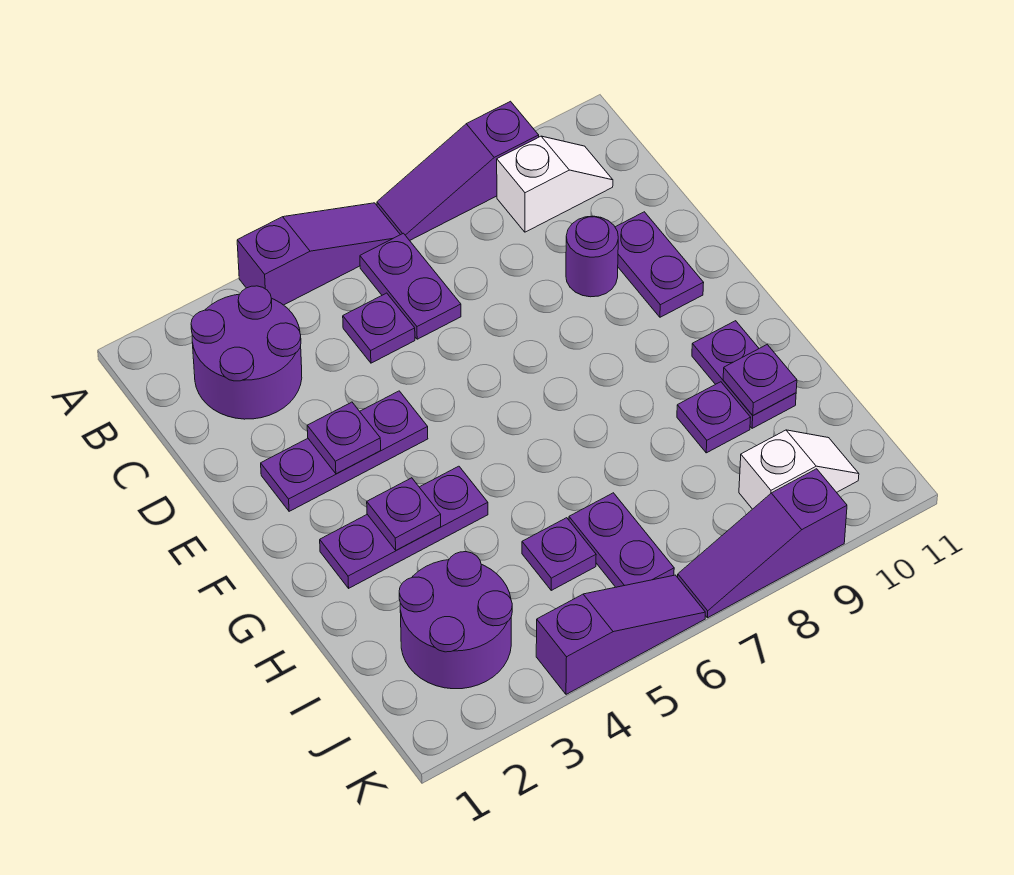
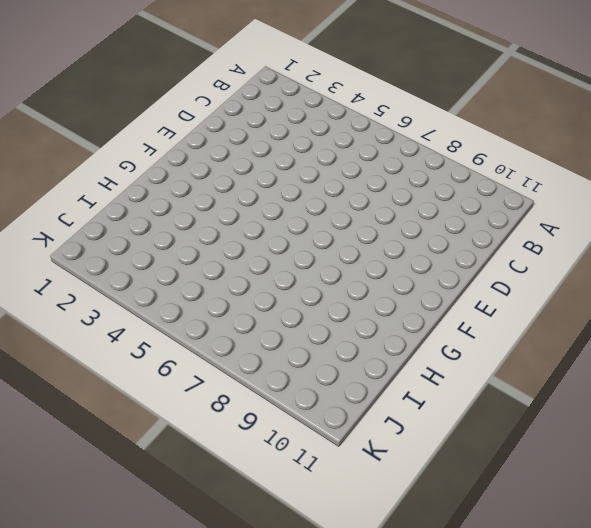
none -> purple 1x3 slope [237,203,400,305]
none -> purple 1x3 slope [377,101,539,241]
none -> purple 2x2 round brick [191,286,302,419]

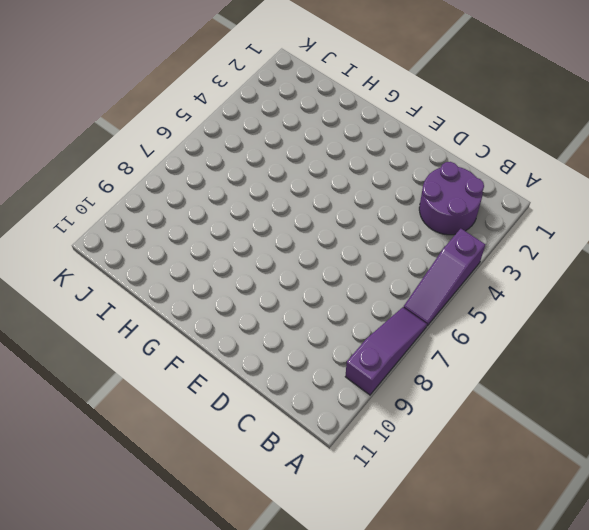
none -> purple 1x2 plate [360,233,461,339]
none -> white 1x2 slope [497,136,613,232]
none -> purple 1x1 plate [343,293,415,363]

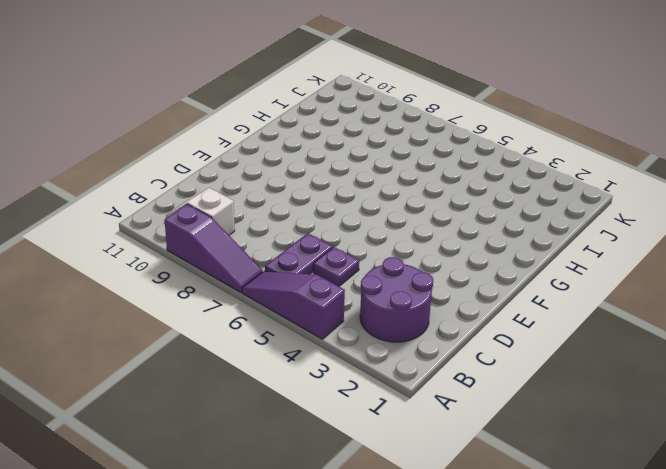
none -> purple 1x1 round brick [566,216,618,297]
none -> purple 1x2 plate [615,212,704,317]
none -> purple 1x3 plate [261,391,428,511]

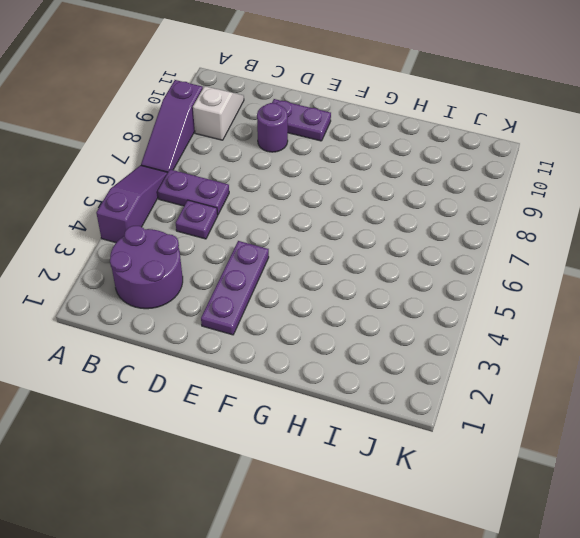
none -> purple 1x3 plate [320,466,488,588]
none -> purple 1x2 plate [692,321,796,428]
none -> purple 1x1 plate [677,382,751,453]

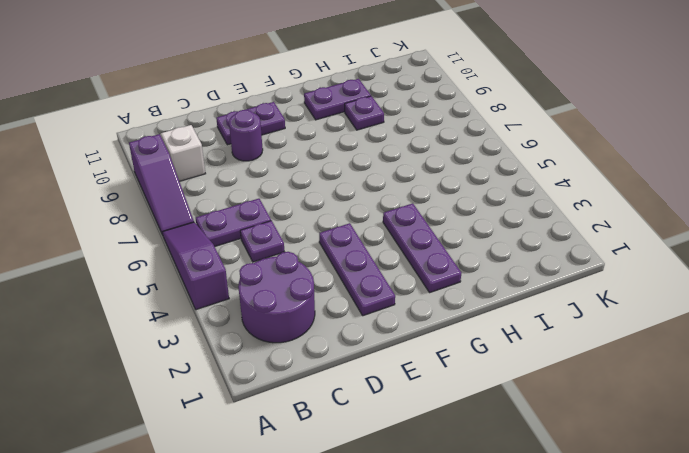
none -> purple 2x2 round brick [399,552,512,689]
none -> purple 1x1 plate [522,518,596,590]
none -> purple 1x2 plate [569,493,674,587]

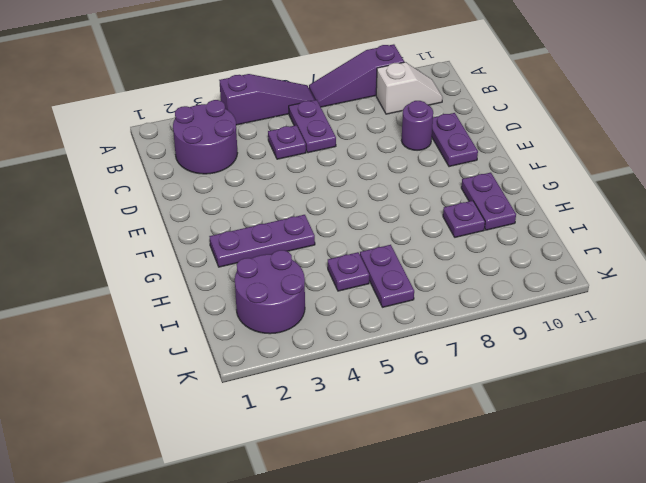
none -> purple 1x3 plate [261,391,428,511]
none -> white 1x2 slope [739,430,859,509]
none -> purple 1x3 slope [536,575,705,694]

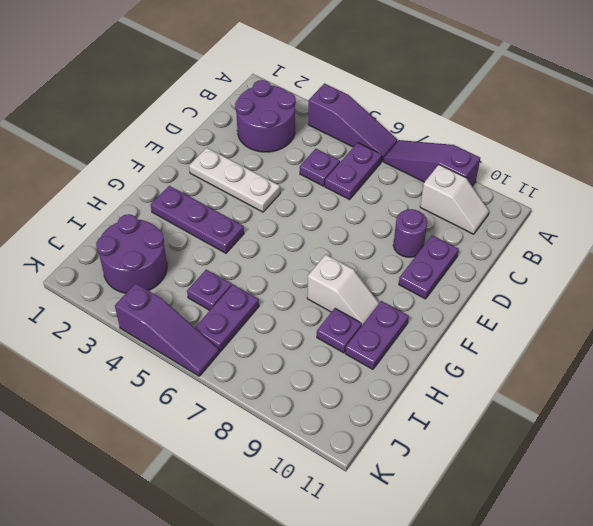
white 1x3 plate [189,148,280,212] -> purple 1x3 plate [261,391,428,511]
white 1x2 slope [307,255,379,325] -> white 1x2 slope moved to [739,430,859,509]
none -> purple 1x3 slope [678,469,847,618]
none -> purple 1x1 plate [307,402,381,474]
none -> purple 1x1 plate [367,478,441,550]

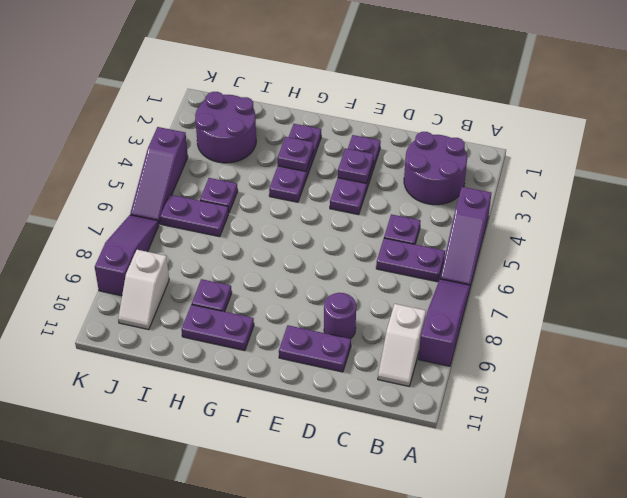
none -> purple 1x1 plate [723,345,797,415]

